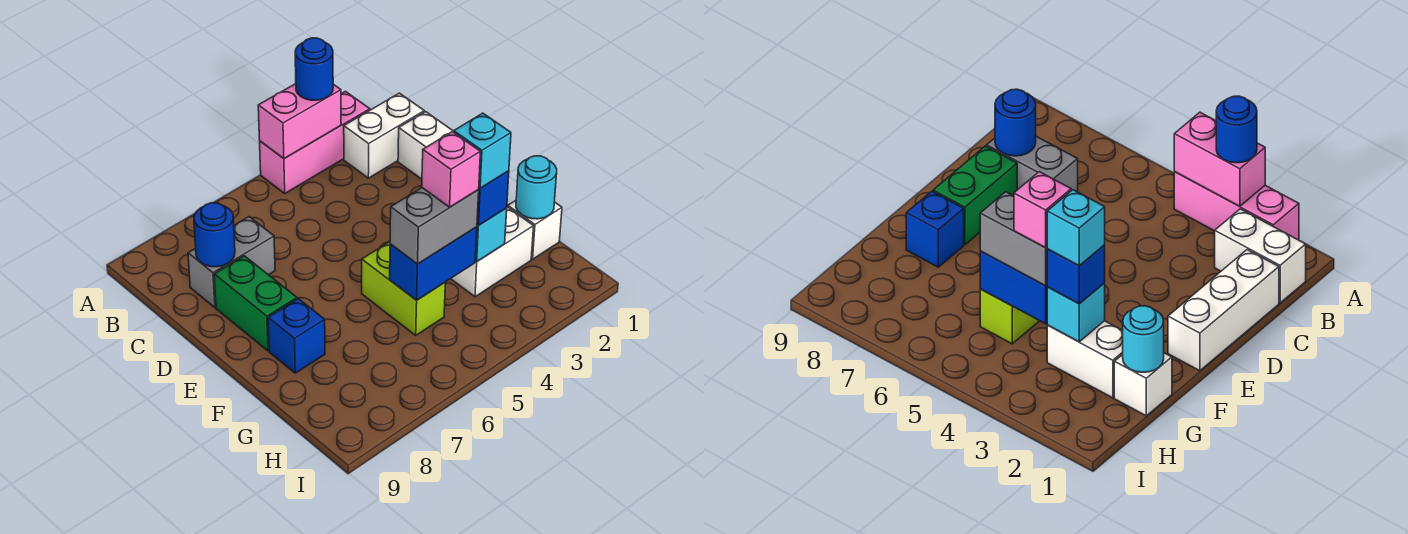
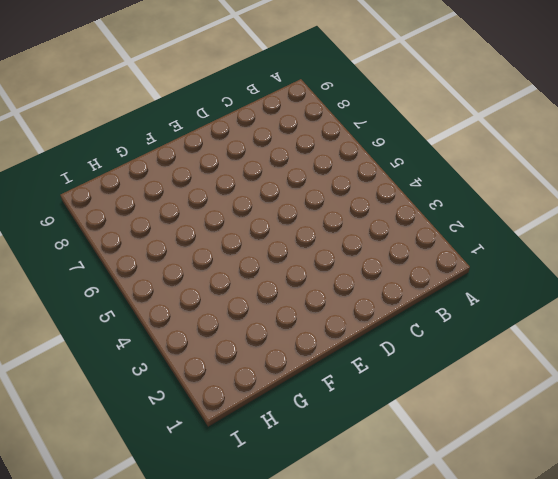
none -> pink 1x3 brick [260,91,370,193]
none -> white 1x2 brick [344,93,424,178]
none -> white 1x3 brick [398,112,454,179]

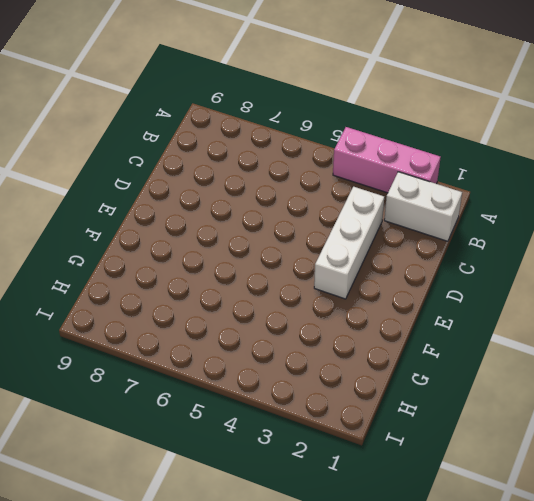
white 1x3 brick [314,187,384,299] -> white 1x3 brick moved to [398,112,454,179]
none -> grey 1x2 brick [188,217,275,307]
none -> green 1x2 brick [214,256,297,351]
none -> lime 1x2 brick [362,242,445,335]

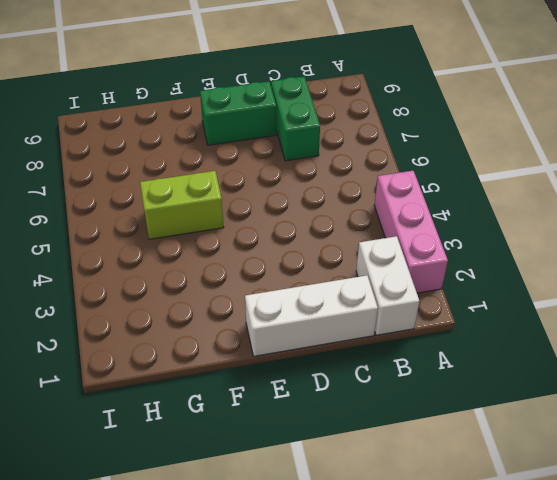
green 1x2 brick [271,77,320,161] -> grey 1x2 brick [188,217,275,307]
none -> blue 1x1 brick [268,299,325,373]
none -> white 1x1 brick [508,201,562,259]
none -> white 1x2 brick [451,207,534,297]

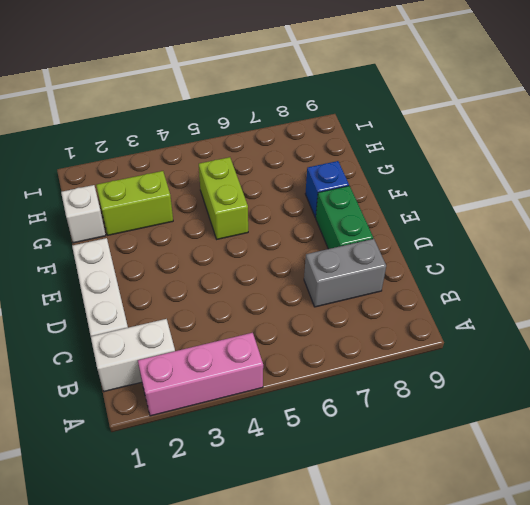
lime 1x2 brick [96,171,173,235] -> white 1x2 brick [451,207,534,297]
none -> pink 1x2 brick [258,84,341,159]
none -> blue 1x1 round brick [194,203,235,267]
none -> cyan 1x1 round brick [516,156,557,219]

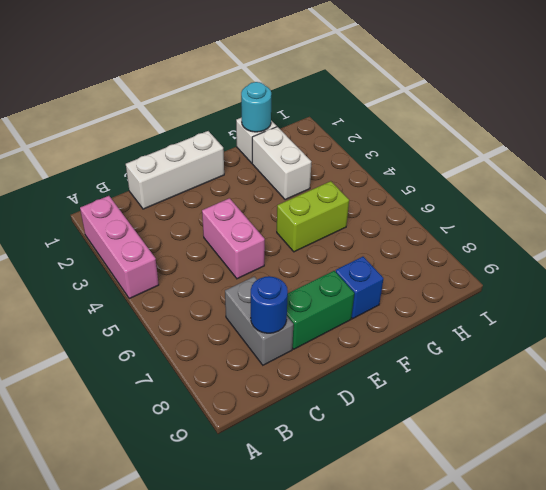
pink 1x2 brick [202,198,265,279] -> pink 1x2 brick moved to [258,84,341,159]
none -> white 1x2 brick [344,93,424,178]
none -> cyan 1x1 brick [475,208,507,262]
none -> blue 1x2 brick [390,227,477,300]

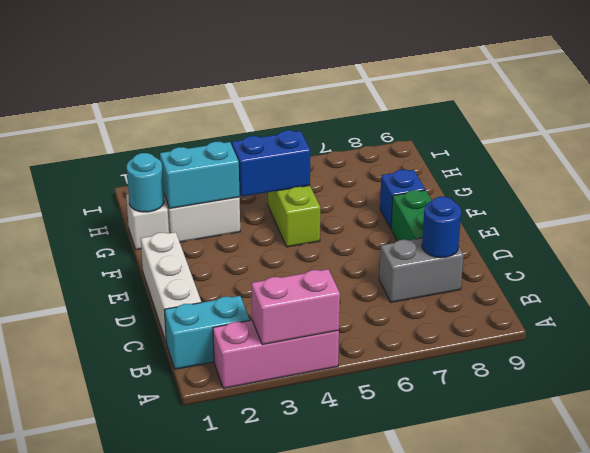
cyan 1x2 brick [165,296,250,369] -> white 1x2 brick [344,93,424,178]
cyan 1x2 brick [160,142,240,208] -> cyan 1x1 brick [475,208,507,262]
none -> blue 1x1 round brick [295,38,333,100]
none -> blue 1x1 brick [477,171,509,226]
none -> grey 1x2 brick [390,188,479,264]

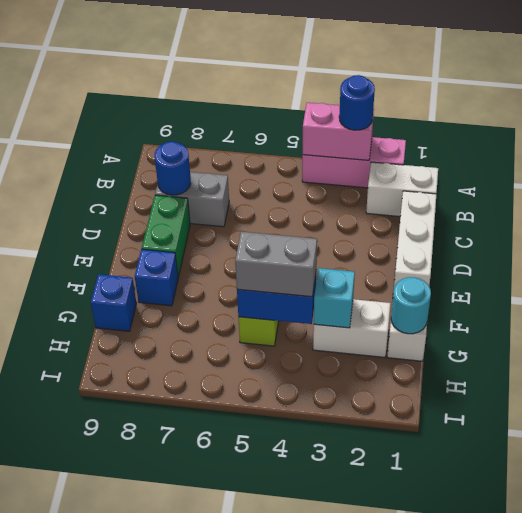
blue 1x1 brick [91,274,137,331] -> blue 1x1 brick moved to [477,171,509,226]
none -> cyan 1x1 brick [454,113,511,188]
none -> pink 1x1 brick [422,132,480,207]

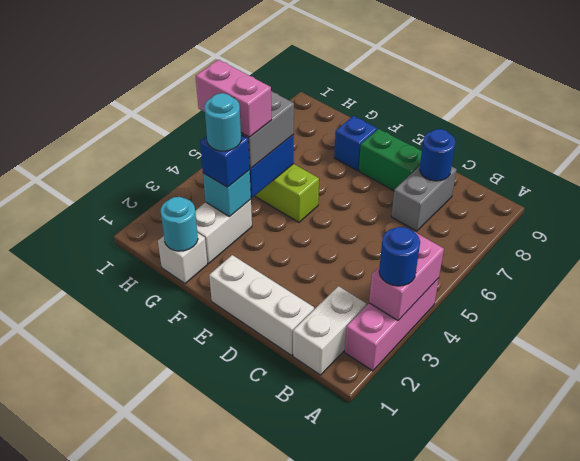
cyan 1x1 round brick [204,93,241,151] -> cyan 1x1 brick [454,113,511,188]
pink 1x2 brick [196,60,272,137] -> pink 1x1 brick [422,132,480,207]

